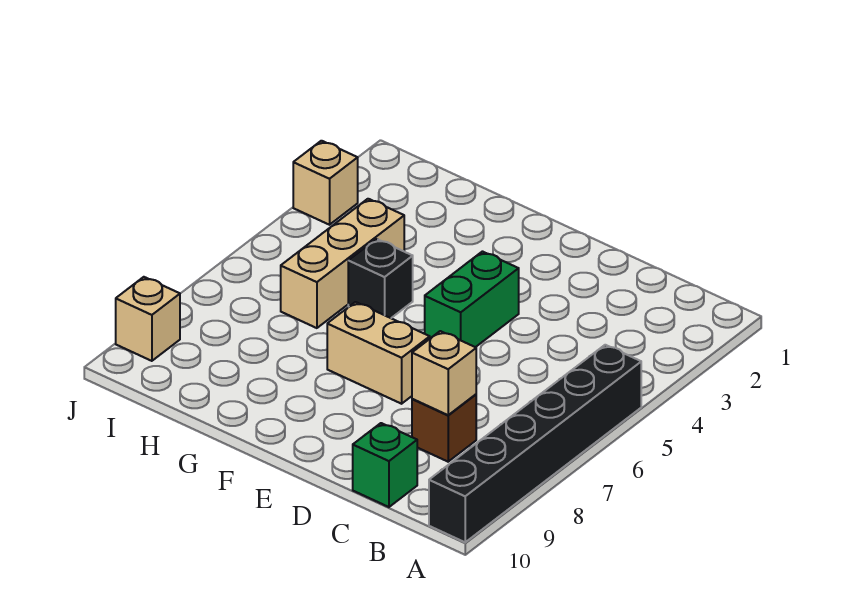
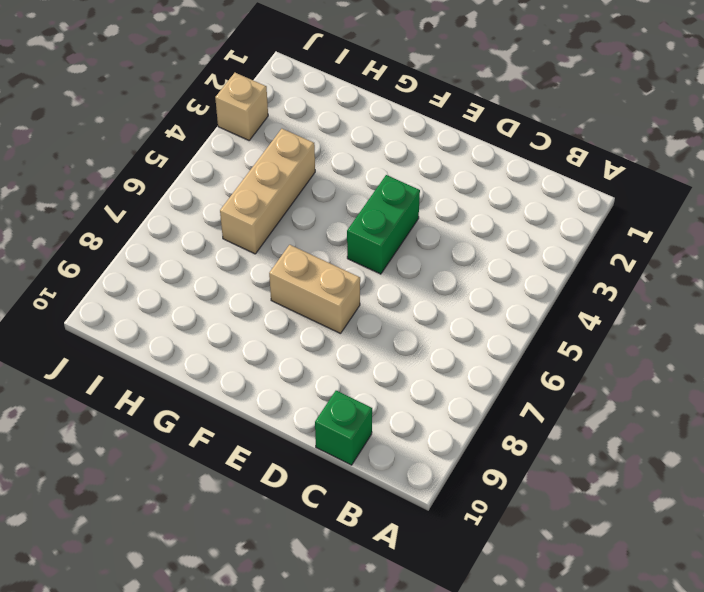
none -> black 1x6 brick [429,345,641,542]
none -> brown 1x1 brick [412,394,476,462]

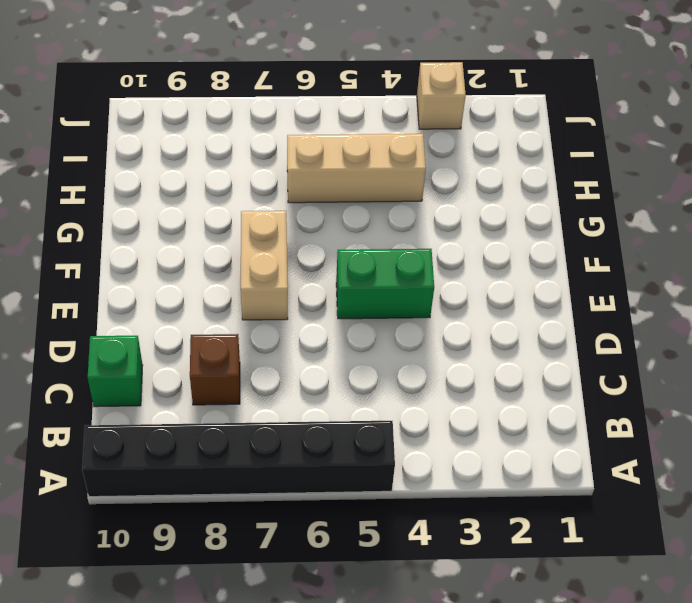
none -> black 1x1 brick [348,239,413,318]
none -> tan 1x1 brick [116,277,180,361]

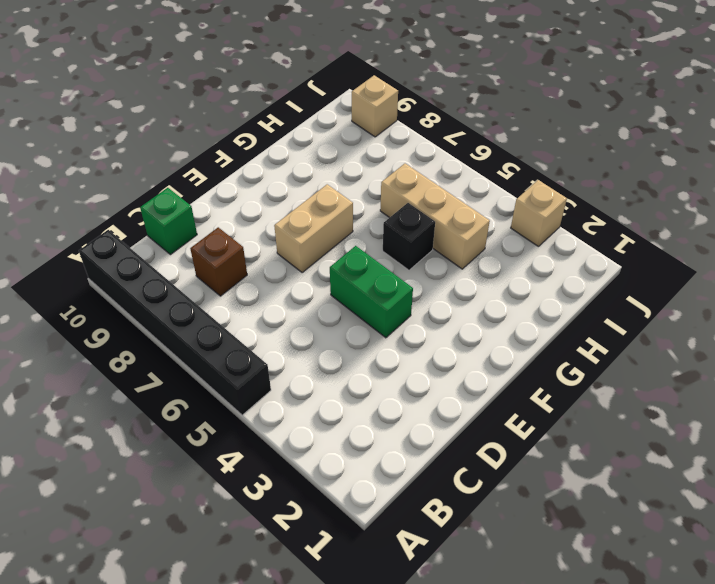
none -> tan 1x1 brick [412,331,476,415]

